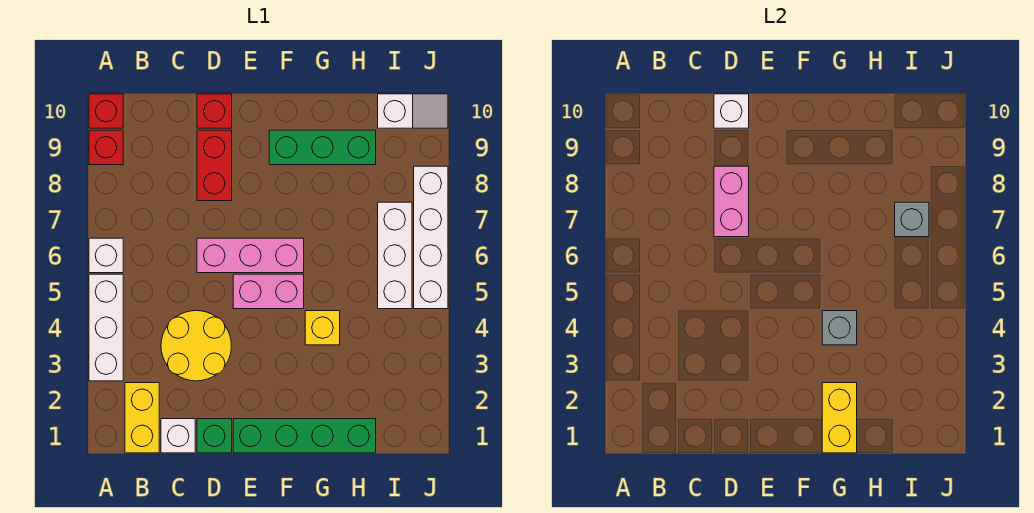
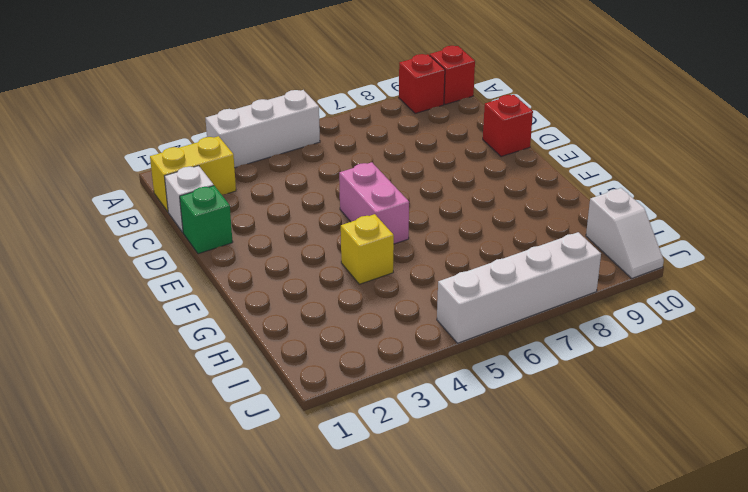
none -> white 1x1 brick [89,238,123,273]
none -> yellow 2x2 round brick [161,311,231,381]
none -> pink 1x3 brick [197,238,304,273]

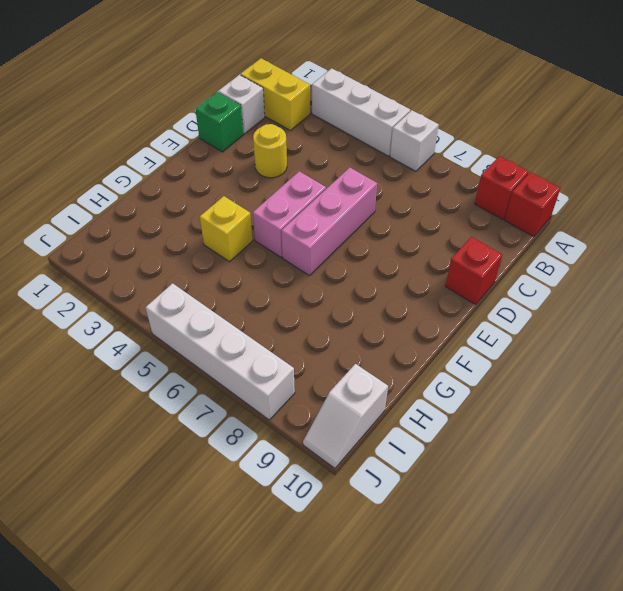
yellow 1x1 round brick [253,124,287,178] -> yellow 2x2 round brick [161,311,231,381]
none -> red 1x2 brick [197,130,232,201]
none -> green 1x4 brick [233,419,376,453]
none -> green 1x3 brick [269,130,376,165]

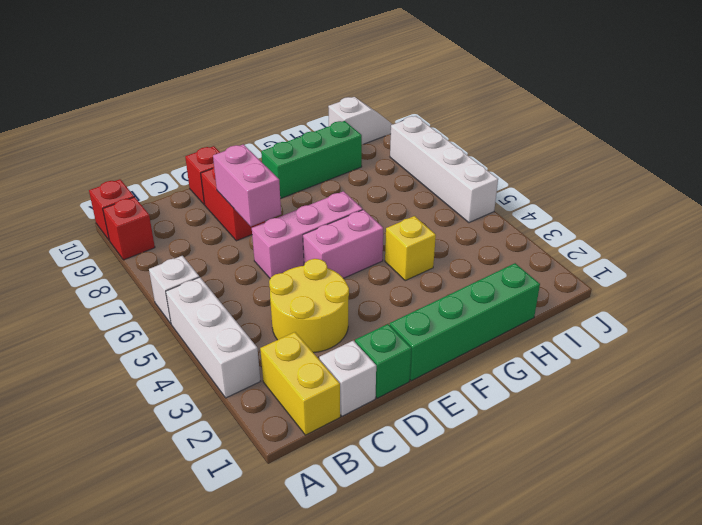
none -> white 1x3 brick [378,202,412,309]
none -> white 1x1 brick [714,94,749,128]
none -> yellow 1x2 brick [822,383,857,453]

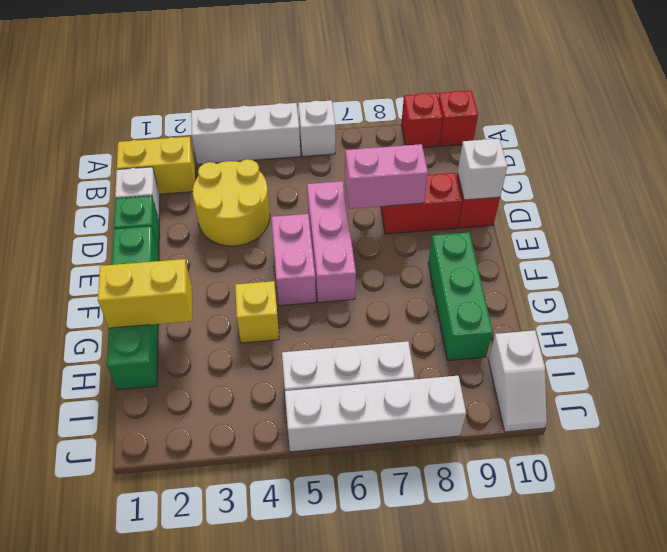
none -> grey 1x1 brick [822,311,857,345]
none -> grey 1x1 brick [895,202,929,237]

